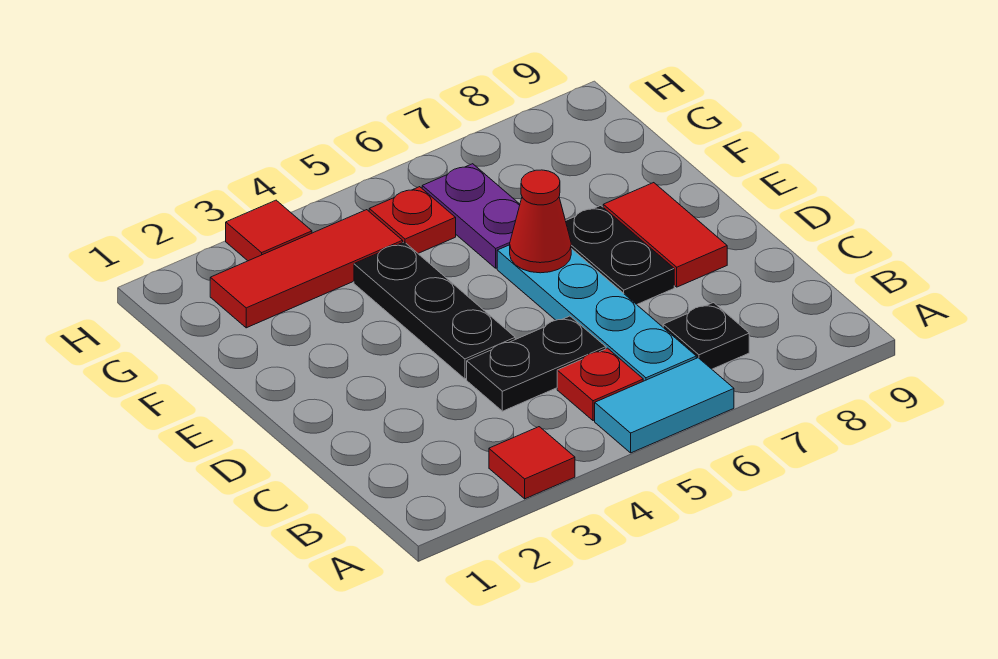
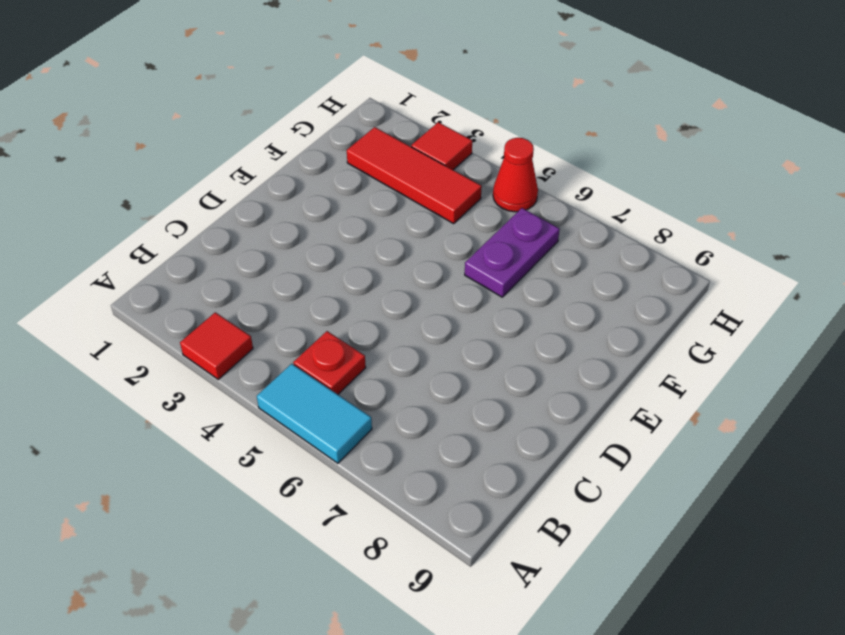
red 1x1 cone [493,138,538,212] -> red 1x1 cone moved to [510,170,571,273]
none -> cyan 1x4 plate [497,245,696,381]
none -> black 1x1 plate [663,303,749,369]
none -> black 1x2 plate [467,316,606,411]

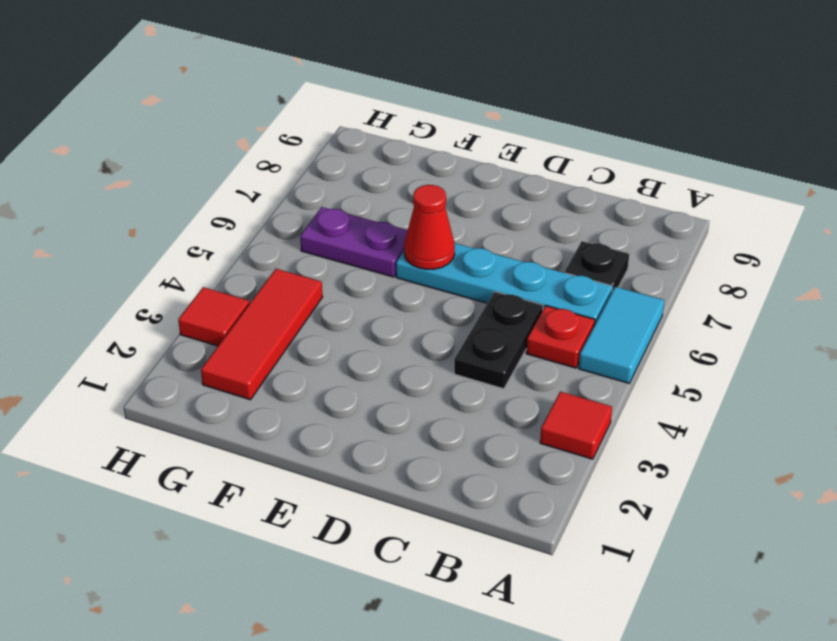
none -> black 1x3 plate [354,242,515,379]
none -> black 1x2 plate [566,206,674,305]
none -> red 1x2 tile [603,183,727,287]

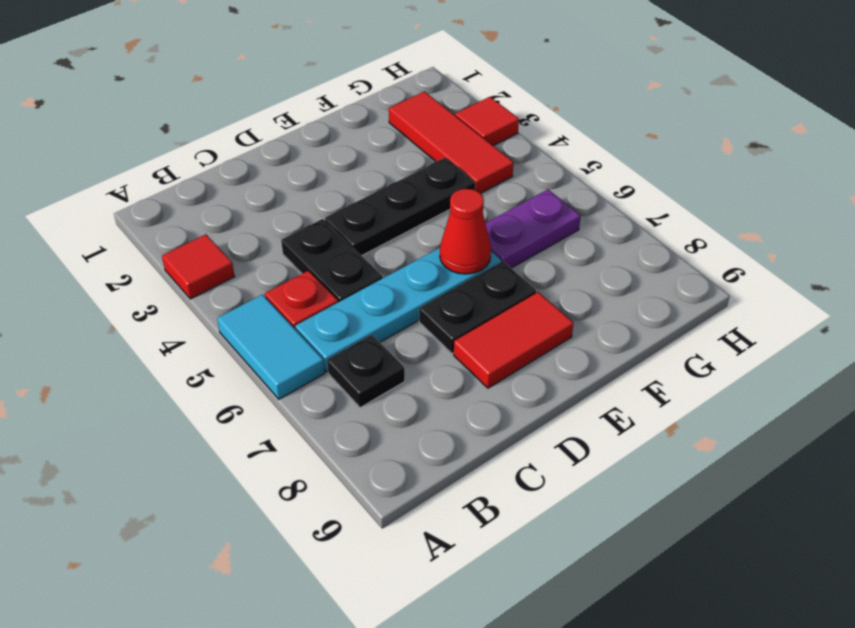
none -> red 1x1 plate [369,187,456,253]

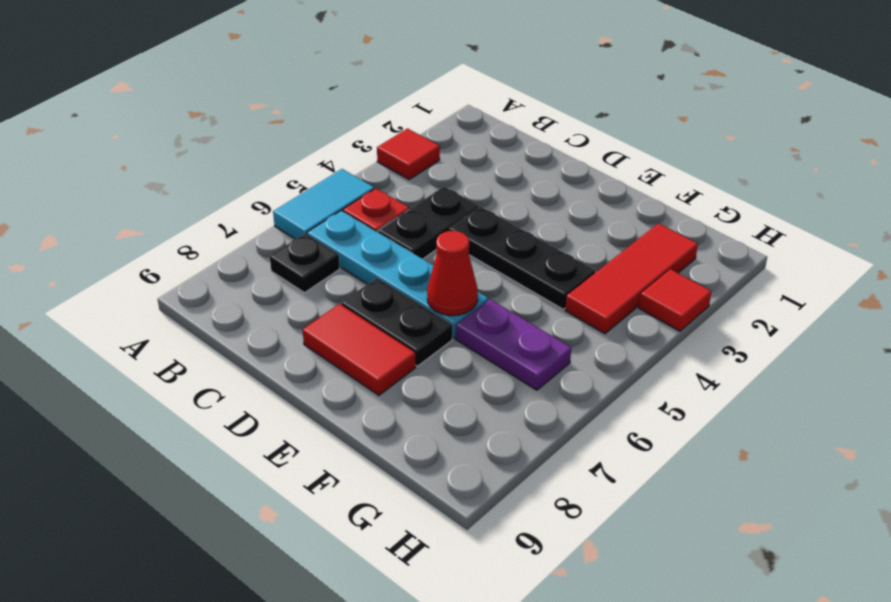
none -> red 1x1 plate [369,187,456,253]

